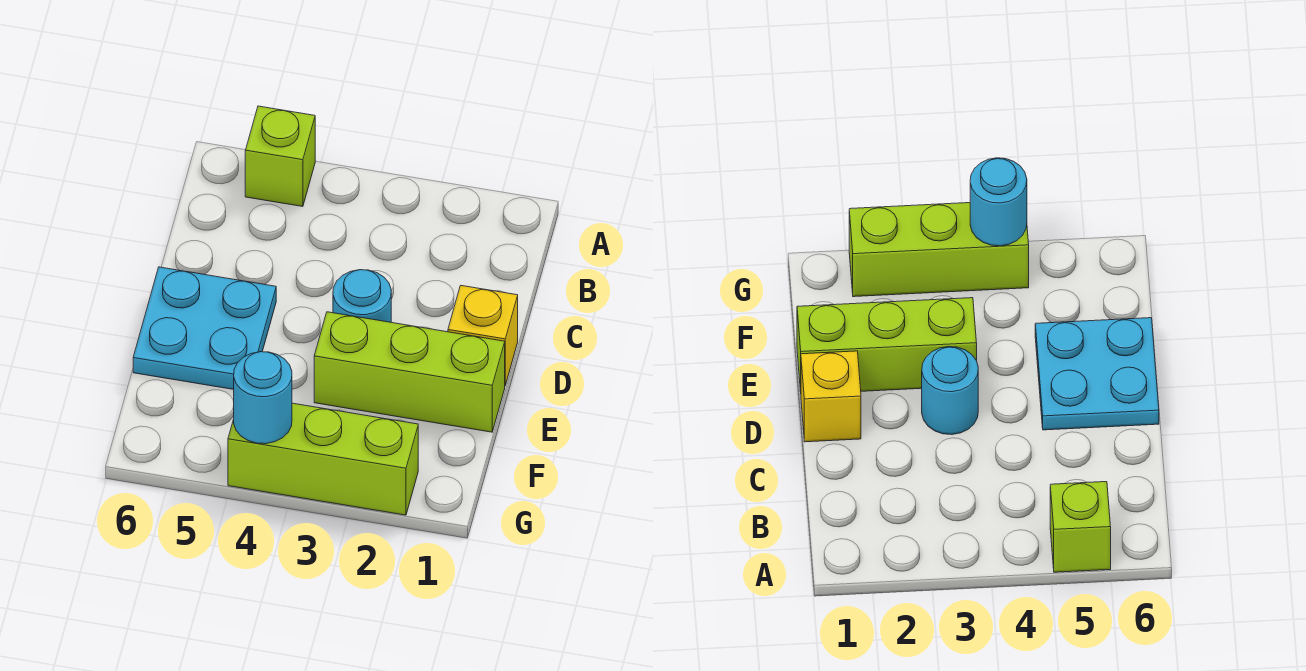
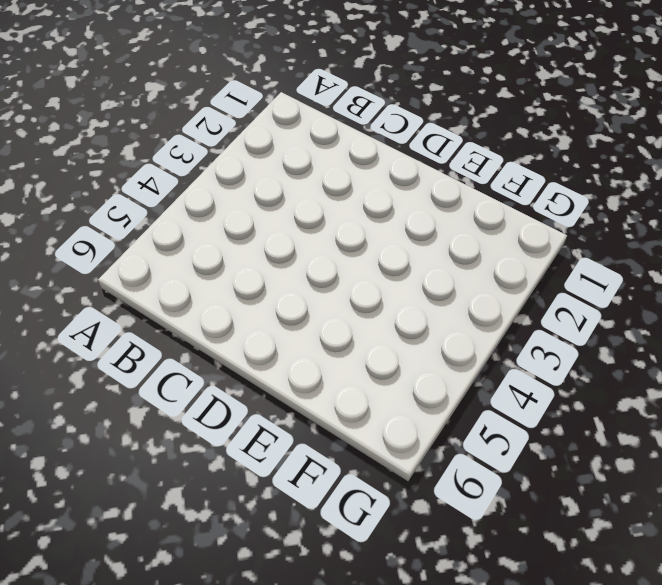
none -> lime 1x1 brick [245,106,315,207]
none -> yellow 1x1 brick [448,286,518,385]

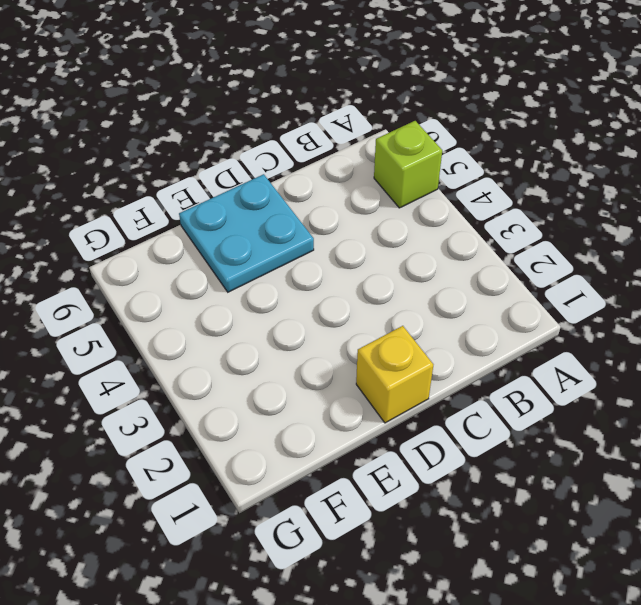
none -> cyan 1x1 round brick [333,270,391,322]
none -> lime 1x3 brick [314,312,505,432]

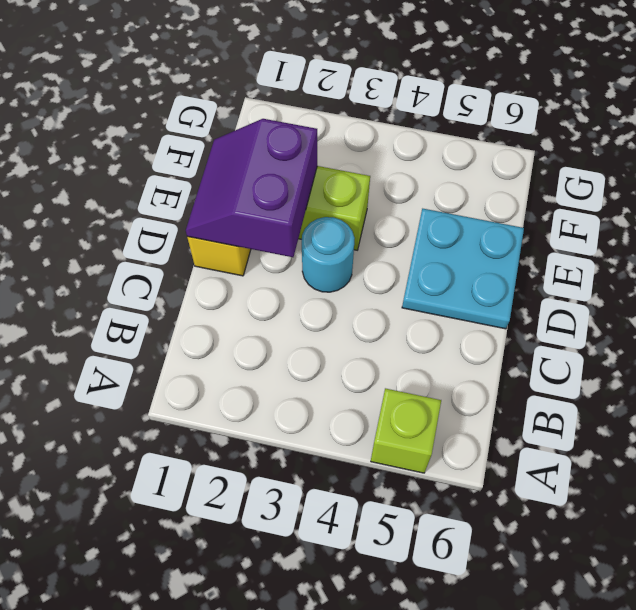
purple 2x2 slope [186,119,317,257] -> none
none -> lime 1x3 brick [228,403,418,515]
none -> cyan 1x1 round brick [234,352,292,444]

